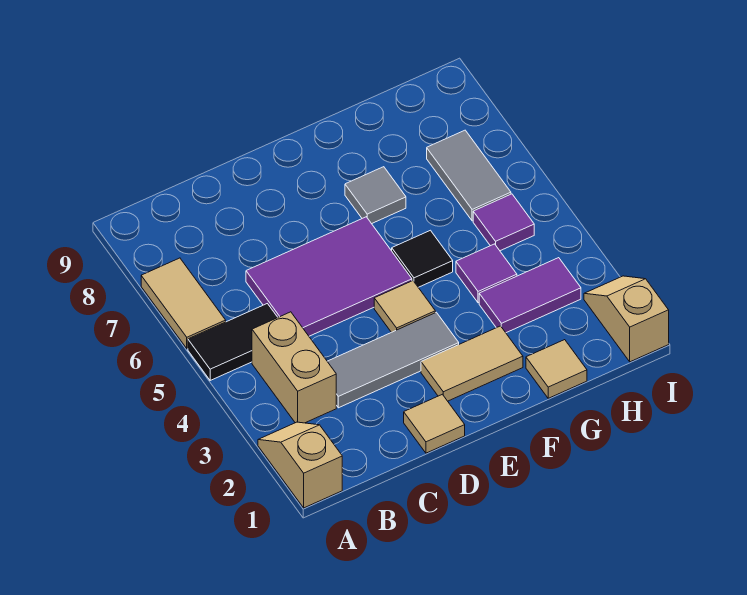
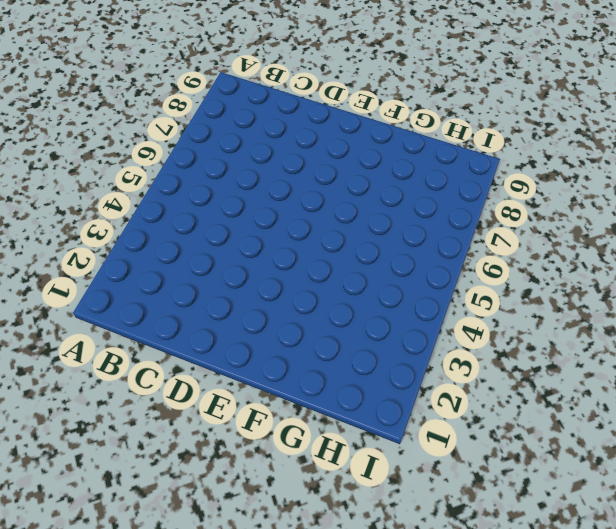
none -> tan 1x2 slope [258,422,342,508]
none -> black 1x2 tile [188,304,278,380]
none -> tan 1x2 tile [141,258,226,349]

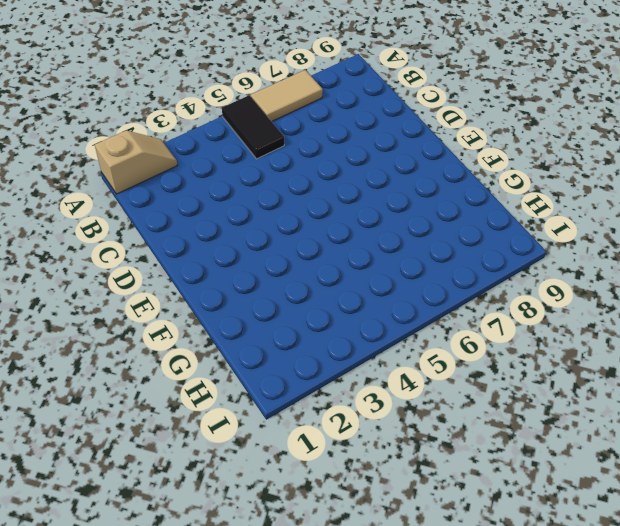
none -> tan 1x2 brick [252,312,336,423]
none -> grey 1x3 tile [327,312,459,408]
none -> purple 2x3 tile [246,217,412,336]

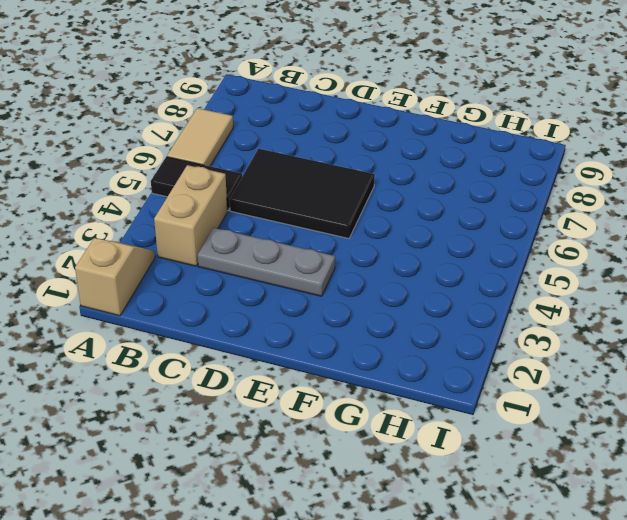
grey 1x3 plate [198,228,335,296] -> grey 1x3 tile [327,312,459,408]
black 2x3 tile [229,149,375,238] -> purple 2x3 tile [246,217,412,336]
none -> tan 1x1 tile [404,394,465,453]
none -> tan 1x2 tile [421,326,523,401]
none -> tan 1x1 tile [374,281,435,332]

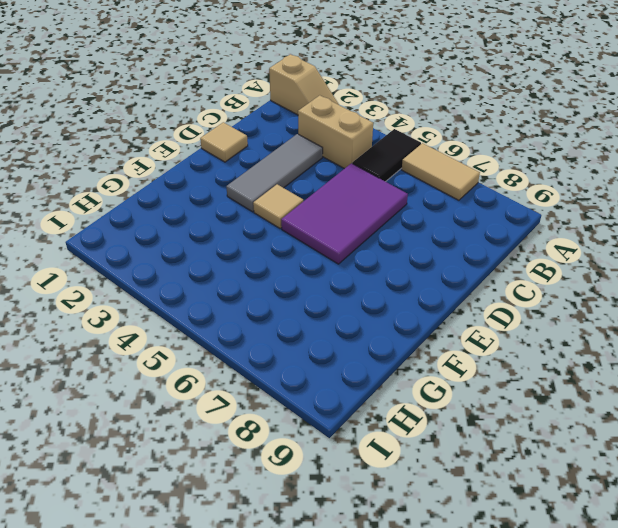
none -> tan 1x2 tile [421,326,523,401]
none -> black 1x1 tile [392,230,453,287]
none -> grey 1x1 tile [345,167,406,224]

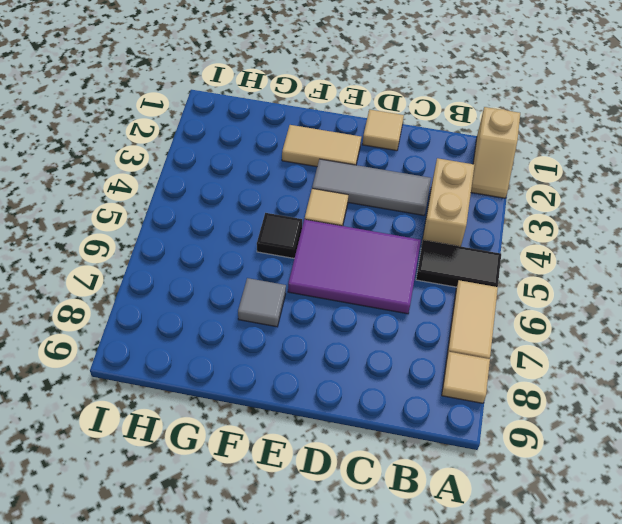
tan 1x1 tile [442,352,490,403] -> tan 1x1 tile moved to [526,340,587,398]
none -> purple 1x2 tile [479,258,581,333]
none -> purple 1x1 tile [456,244,517,303]
none -> purple 1x1 tile [473,194,534,251]

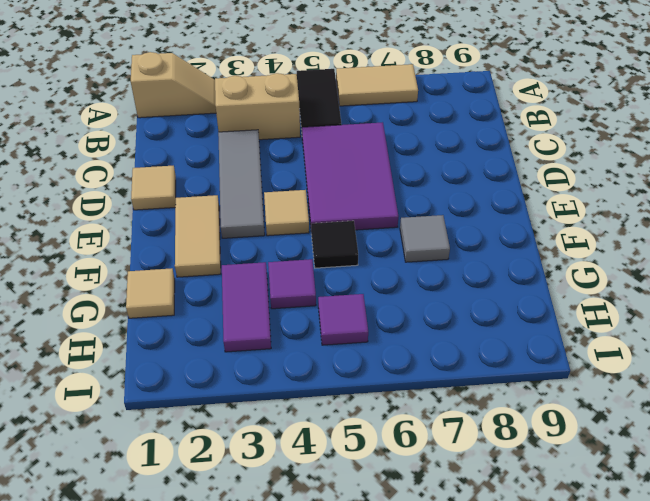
none -> grey 1x2 tile [427,130,511,221]
none -> tan 1x2 slope [584,276,669,362]

